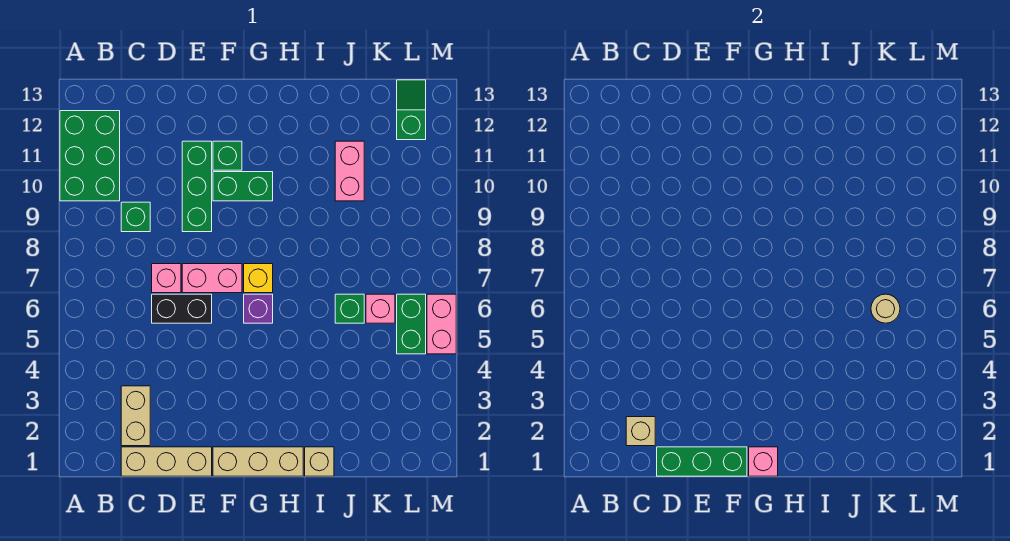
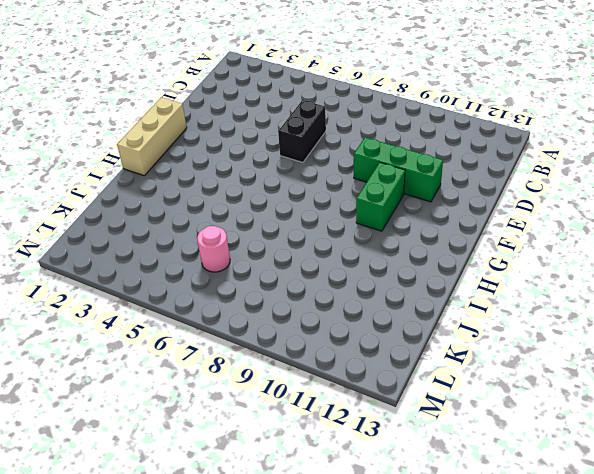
pink 1x1 round brick [197,226,230,272] -> pink 1x1 brick [366,294,395,323]
none -> green 2x3 brick [60,111,120,201]
none -> tan 1x3 brick [121,447,212,476]
none -> tan 1x2 brick [121,386,150,446]

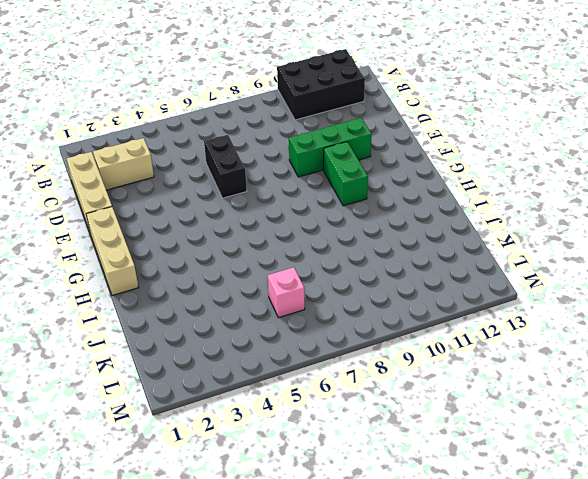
black 2x3 brick [277,49,365,120] -> green 2x3 brick [60,111,120,201]
none -> green 1x1 brick [121,202,150,232]
none -> pink 1x1 brick [152,264,181,293]
none -> pink 1x2 brick [182,264,242,293]

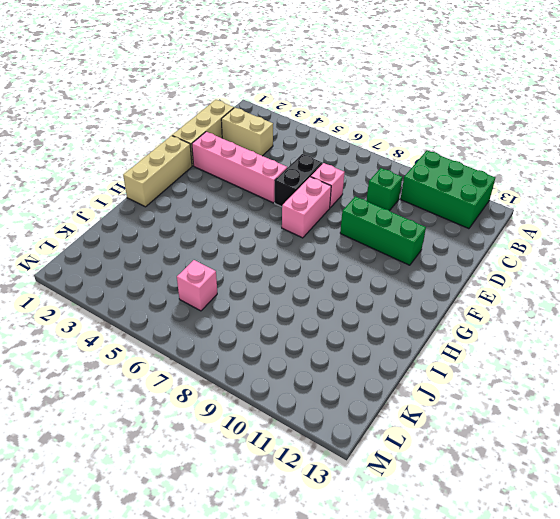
pink 1x4 brick [192,132,287,203] -> none
none -> green 1x2 brick [213,172,273,201]
none -> green 1x1 brick [213,141,242,170]
none -> purple 1x1 brick [244,294,273,323]

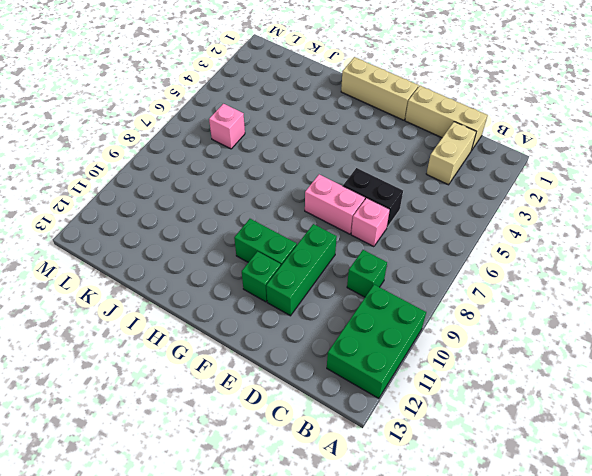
none -> purple 1x1 brick [244,294,273,323]
none -> yellow 1x1 brick [244,264,273,293]
none -> tan 1x1 brick [305,447,334,476]

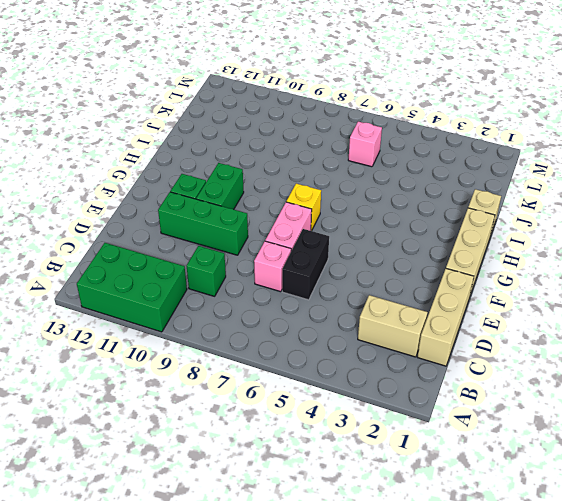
none -> purple 1x1 brick [244,294,273,323]
none -> green 1x1 brick [335,294,364,323]
none -> pink 1x2 brick [335,141,364,201]

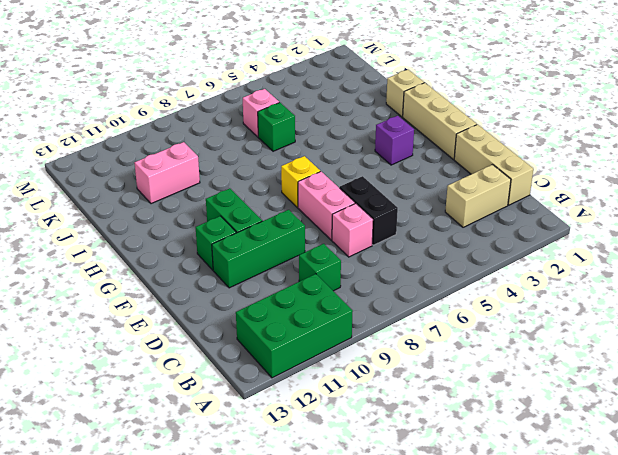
purple 1x1 brick [375,116,414,165] -> purple 1x1 brick moved to [244,294,273,323]
none -> green 1x2 brick [397,294,426,354]
none -> green 1x2 slope [397,80,426,140]
none -> pink 1x2 brick [427,294,456,354]

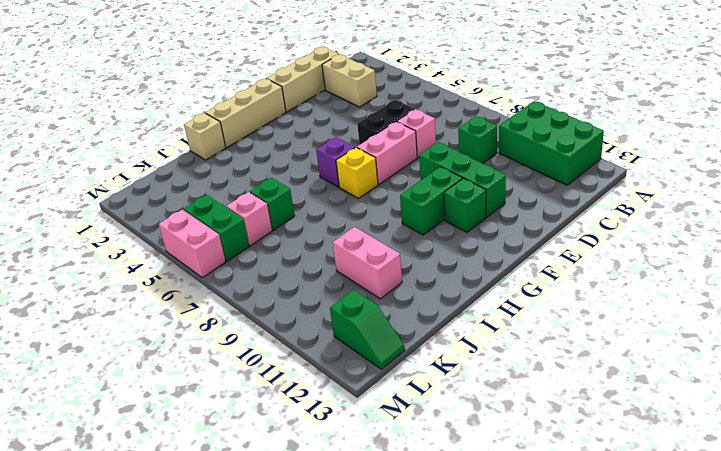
none -> tan 1x1 brick [626,417,655,446]
none -> green 1x3 brick [657,447,747,476]
none -> pink 1x1 brick [749,447,778,476]

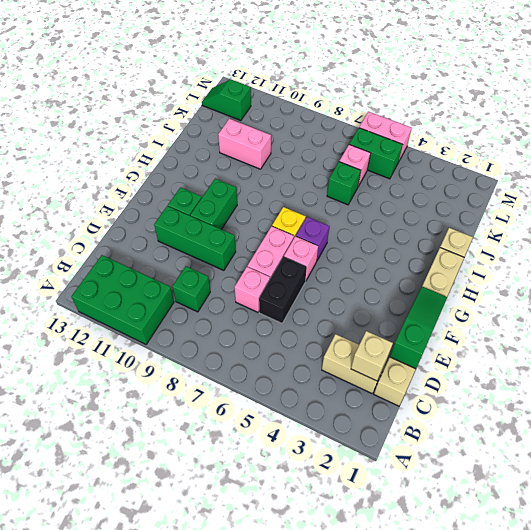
green 1x3 slope [390,287,447,369] -> green 1x3 brick [657,447,747,476]
pink 1x1 brick [284,236,318,281] -> pink 1x1 brick moved to [749,447,778,476]
none -> tan 1x1 round brick [871,294,900,323]

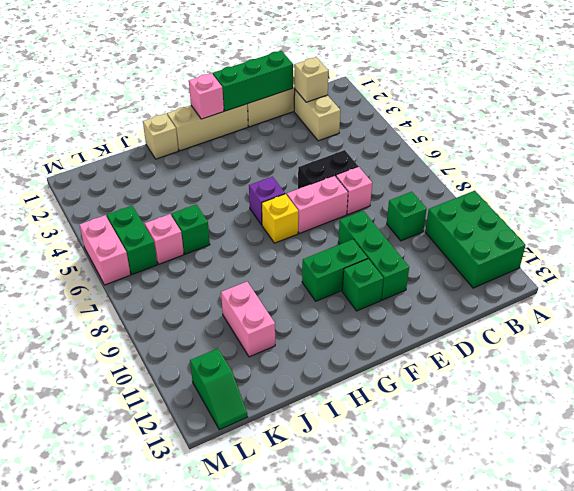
none -> tan 1x1 round brick [871,294,900,323]

